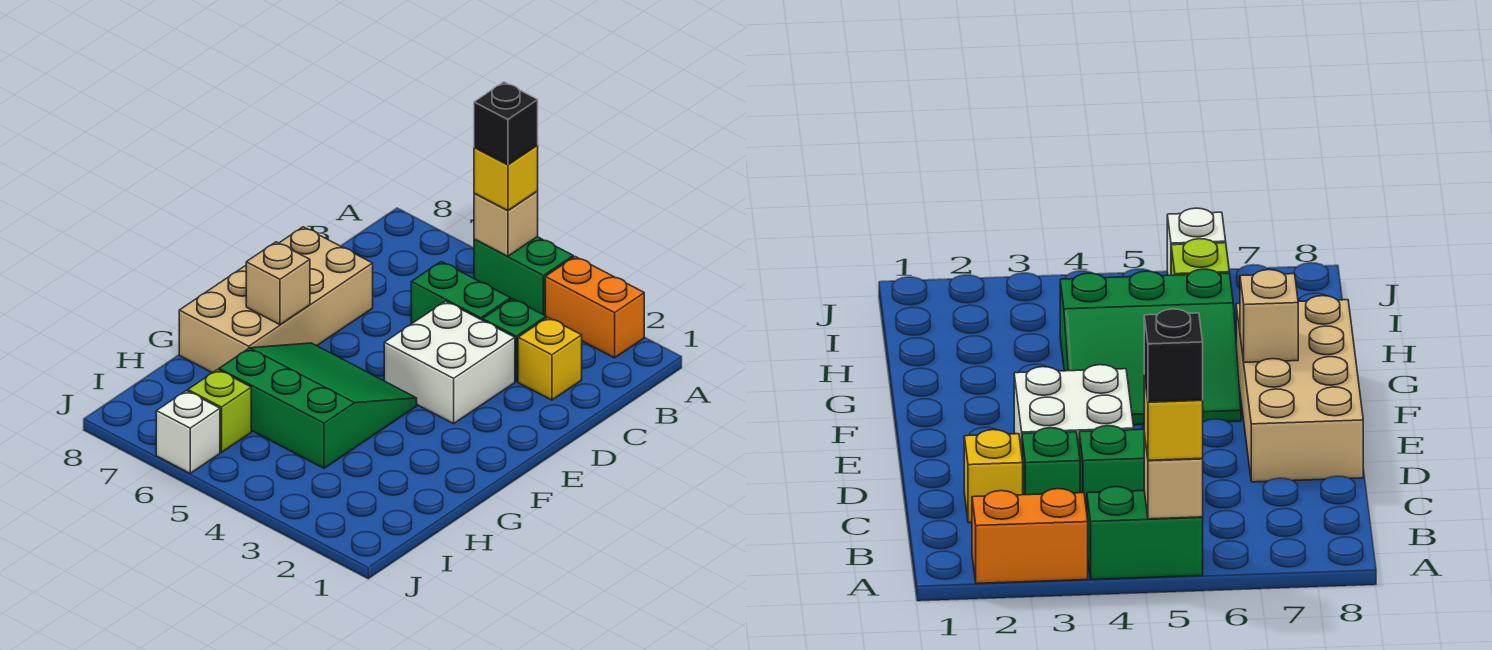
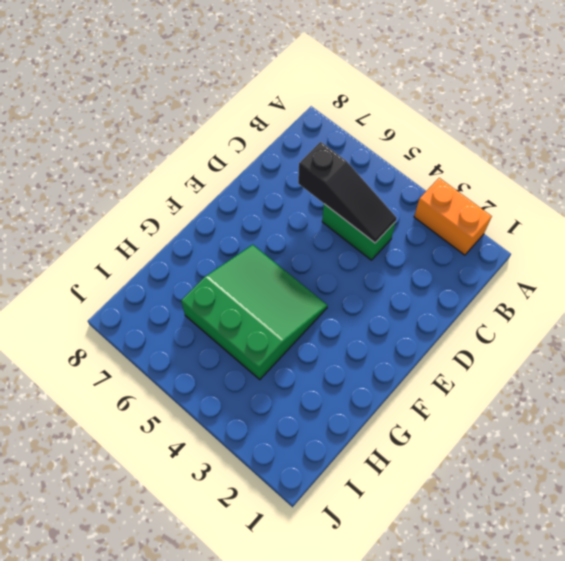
black 1x3 slope [298,142,397,243] -> none
none -> green 1x2 brick [474,237,573,315]
none -> yellow 1x1 brick [518,317,582,400]
none -> green 1x1 brick [483,299,546,381]

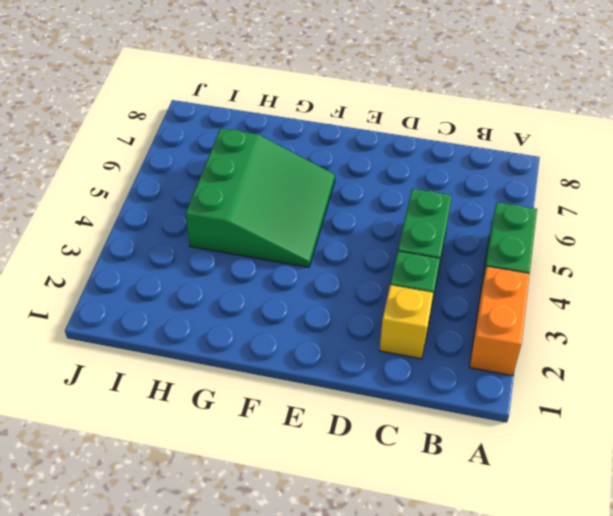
none -> white 2x2 brick [384,301,515,424]
none -> tan 2x4 brick [179,227,373,373]
none -> lime 1x1 brick [188,370,251,452]

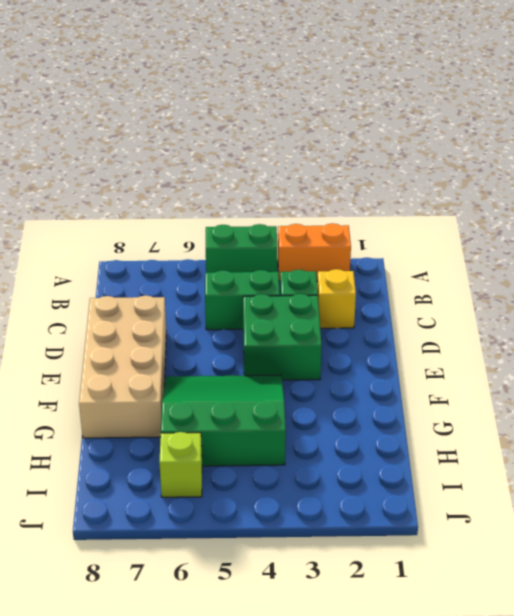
green 2x2 brick [243,294,322,380] -> white 2x2 brick [384,301,515,424]
none -> white 1x1 brick [156,391,220,473]
none -> tan 1x1 brick [474,191,538,256]
none -> tan 1x1 brick [246,242,310,325]

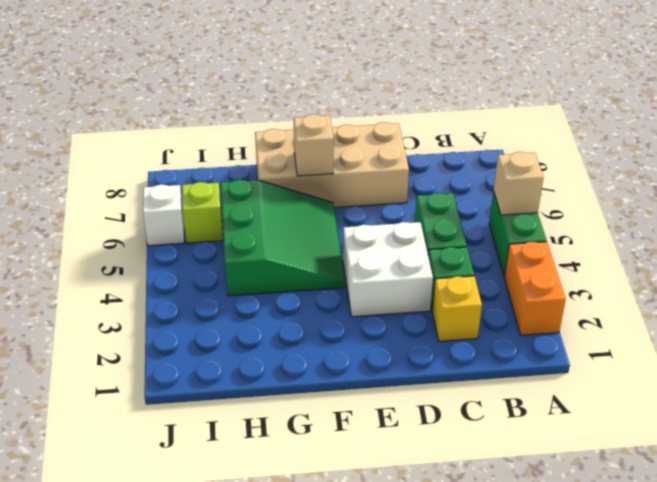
none -> yellow 1x1 brick [474,145,538,210]
none -> black 1x1 brick [474,82,538,165]

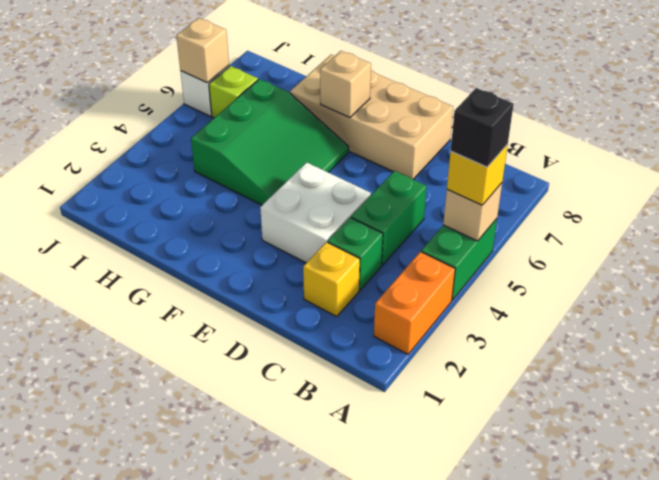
tan 1x1 brick [176,18,229,83] -> none

